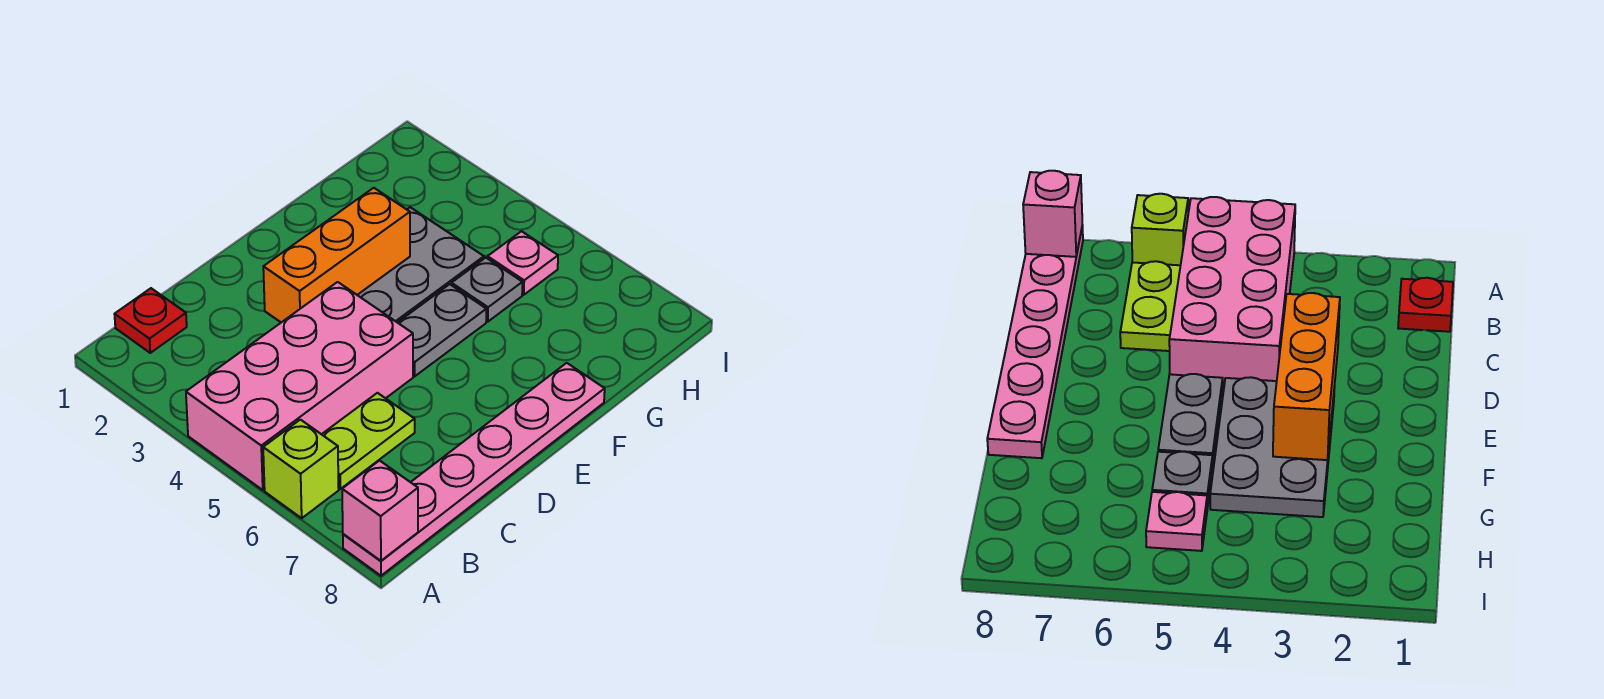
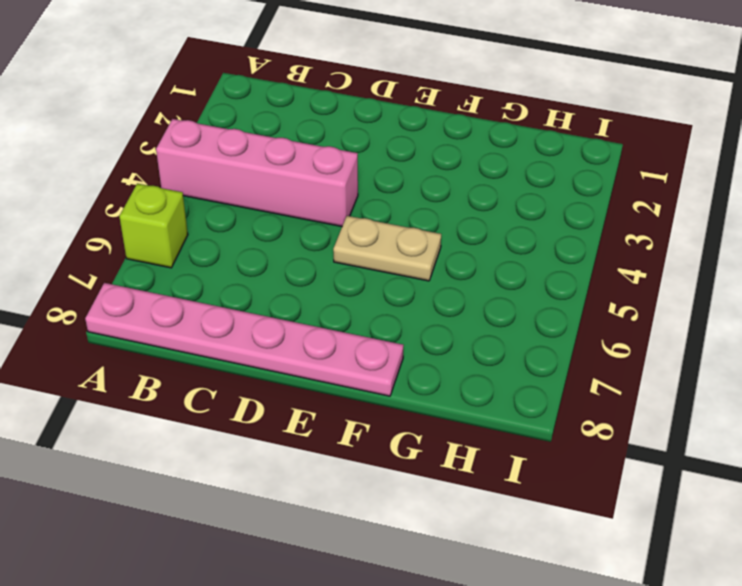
pink 1x4 brick [156,119,358,227] -> pink 2x4 brick [186,282,413,490]
tan 1x2 plate [333,216,441,281] -> grey 1x2 plate [398,284,486,376]
none -> red 1x1 plate [115,288,187,353]
none -> lime 1x2 plate [322,393,415,489]

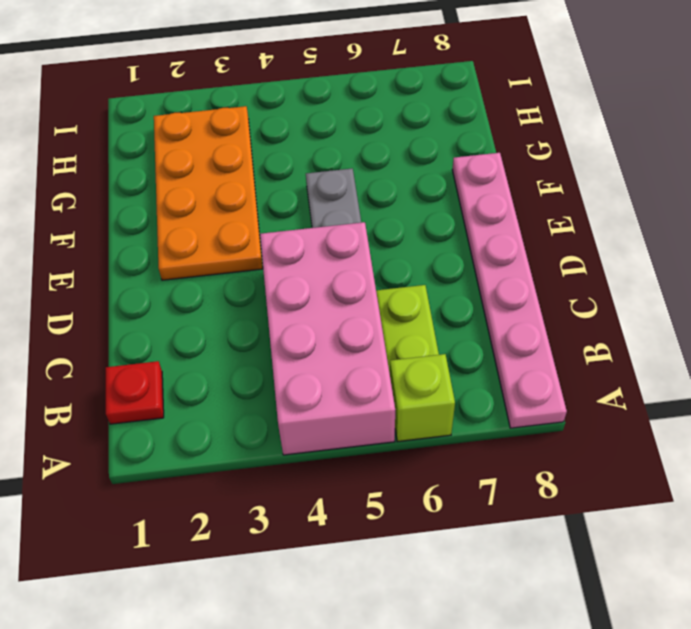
orange 2x4 plate [154,106,263,280] -> grey 2x3 plate [358,207,484,323]
none -> grey 1x1 plate [451,258,522,322]
none -> pink 1x1 plate [488,231,558,295]

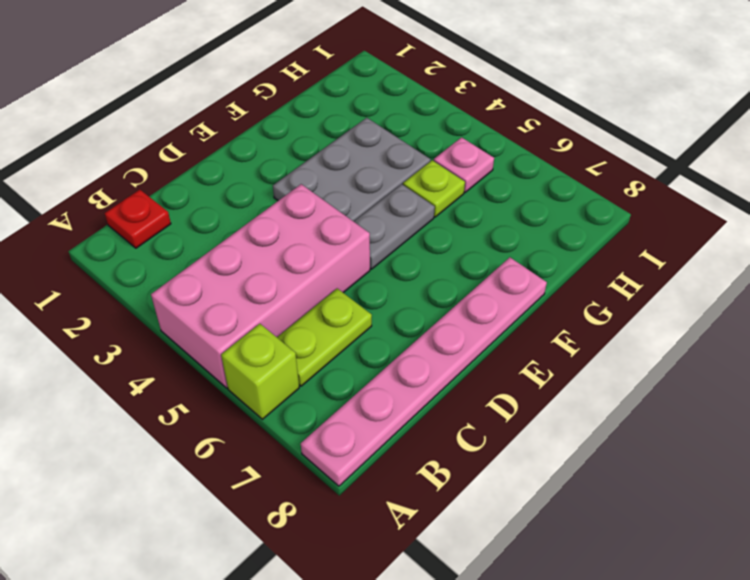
lime 1x1 plate [403,160,465,217] -> grey 1x1 plate [451,258,522,322]
none -> pink 1x1 brick [342,461,418,561]
none -> orange 1x3 brick [263,188,410,322]

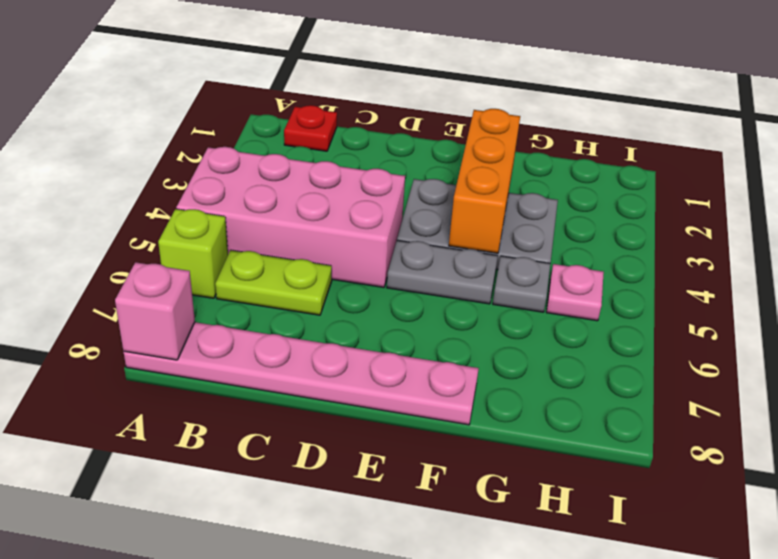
orange 1x3 brick [449,109,520,253] -> orange 1x3 brick turned to [263,188,410,322]

